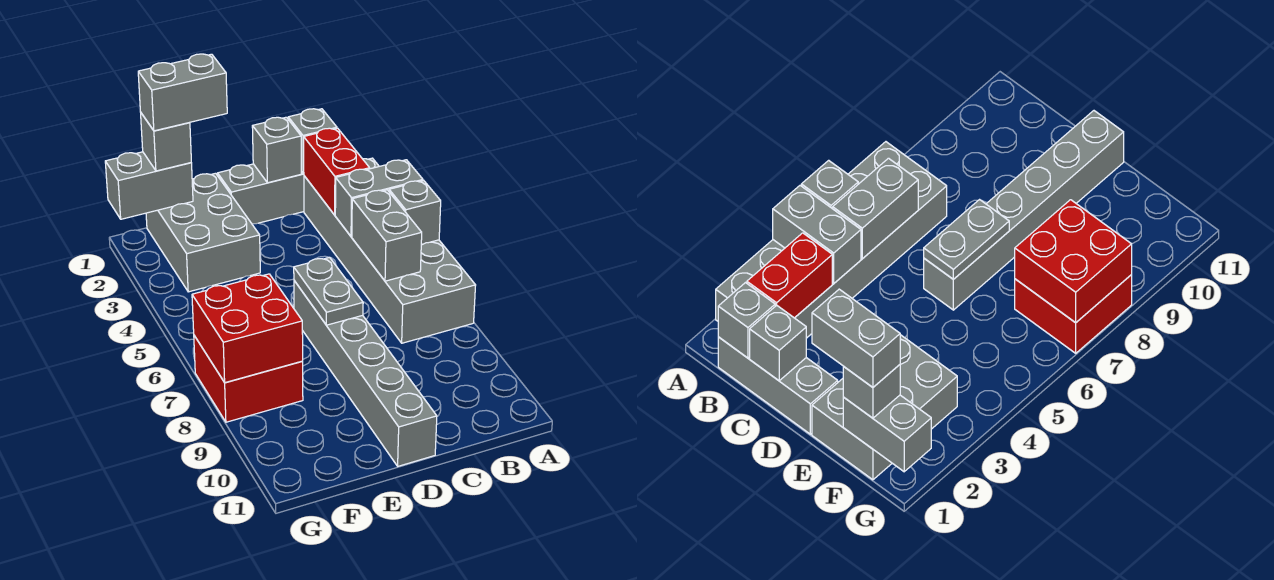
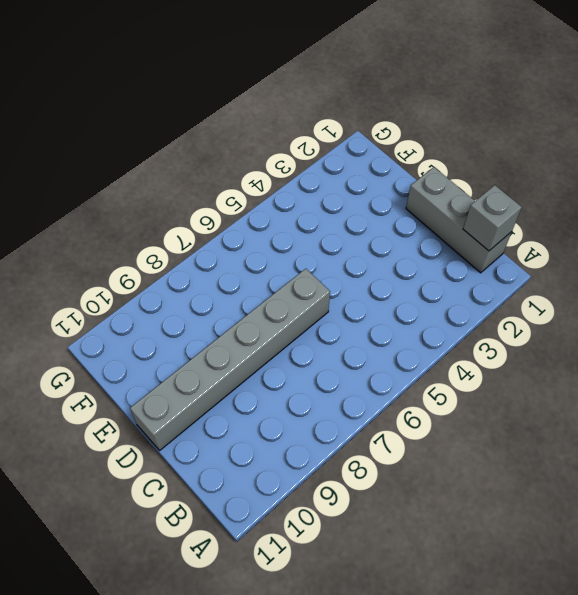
none -> grey 2x6 brick [304,158,476,343]
none -> grey 2x3 brick [146,173,260,292]
none -> red 2x2 brick [194,336,303,422]

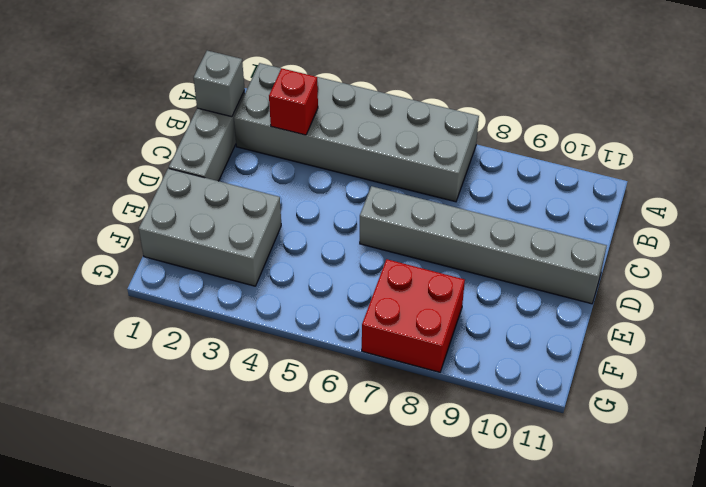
red 1x1 brick [269,68,318,135] -> red 1x2 brick [304,128,370,215]
none -> grey 1x2 brick [335,160,423,237]
none -> grey 1x1 brick [389,181,441,244]
none -> grey 1x2 brick [352,190,422,281]

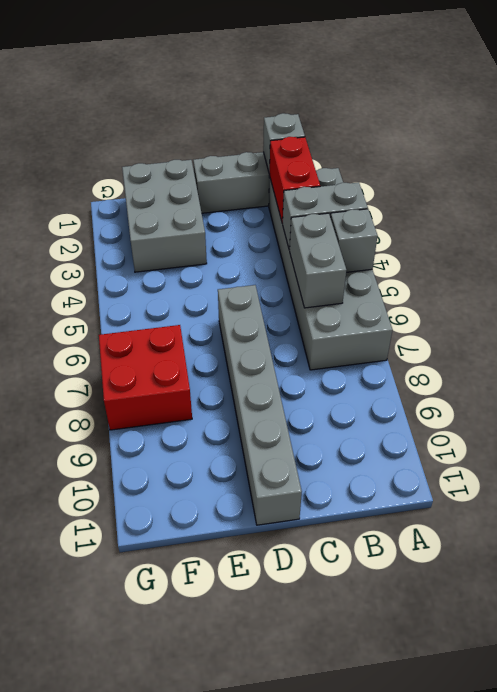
none -> grey 1x1 brick [252,117,301,183]
none -> grey 1x2 plate [294,257,363,325]
none -> grey 1x2 brick [105,152,193,219]

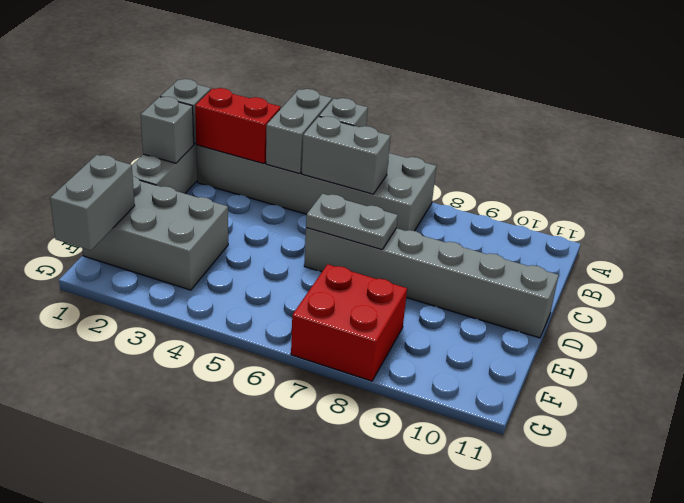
none -> red 2x2 brick [192,274,303,383]
none -> grey 1x1 brick [141,113,191,171]
none -> grey 1x2 brick [138,54,227,131]

